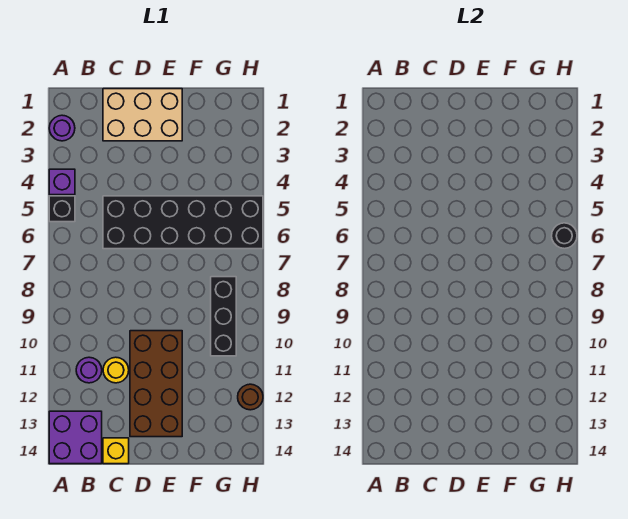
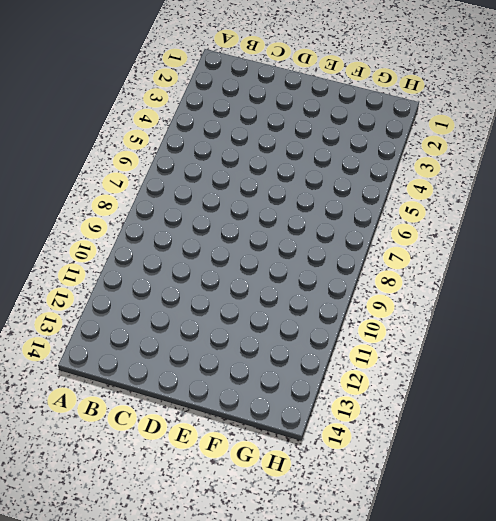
none -> purple 1x1 round brick [49,115,75,141]
none -> purple 1x1 brick [49,169,75,195]
none -> black 1x1 brick [49,196,75,222]

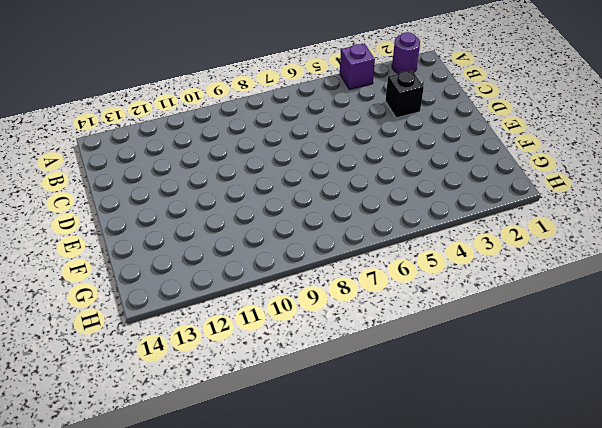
black 1x1 brick [385,71,424,118] -> black 1x1 brick moved to [49,196,75,222]
none -> purple 2x2 brick [49,411,102,464]
none -> purple 1x1 round brick [76,357,102,383]
none -> tan 2x3 brick [103,89,182,141]

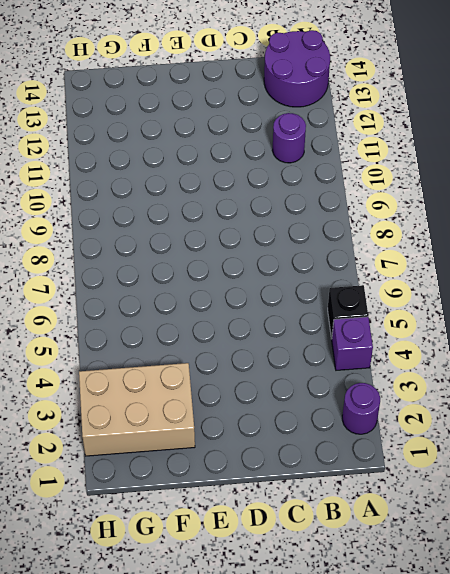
purple 2x2 round brick [264,30,330,107] -> purple 2x2 brick [49,411,102,464]
tan 2x3 brick [79,363,195,456] -> tan 2x3 brick moved to [103,89,182,141]
none -> black 2x6 brick [103,196,263,249]
none -> yellow 1x1 round brick [103,357,129,383]
none -> yellow 1x1 brick [103,438,129,464]

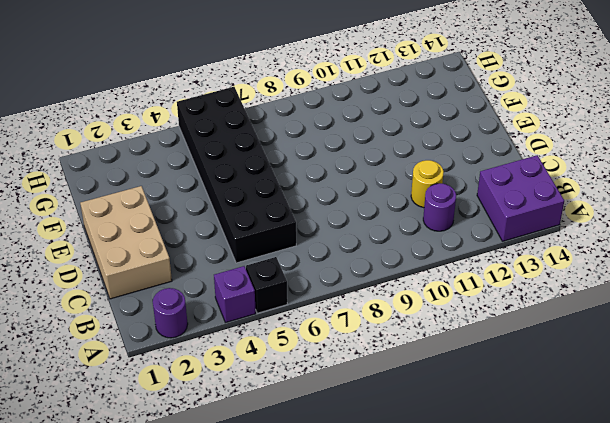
none -> yellow 1x1 brick [103,438,129,464]
none -> brown 2x4 brick [130,331,182,437]
none -> black 1x3 brick [211,277,236,356]

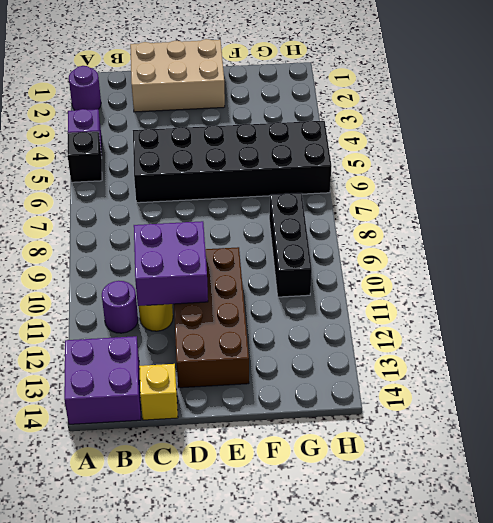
purple 2x2 brick [134,221,208,306] -> none
none -> brown 1x1 round brick [238,384,263,410]
none -> black 1x1 round brick [552,223,577,249]

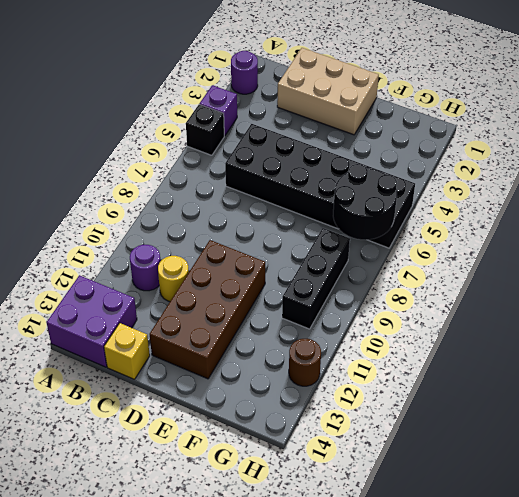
black 2x2 round brick [333,164,397,240] -> black 1x1 round brick [552,223,577,249]

